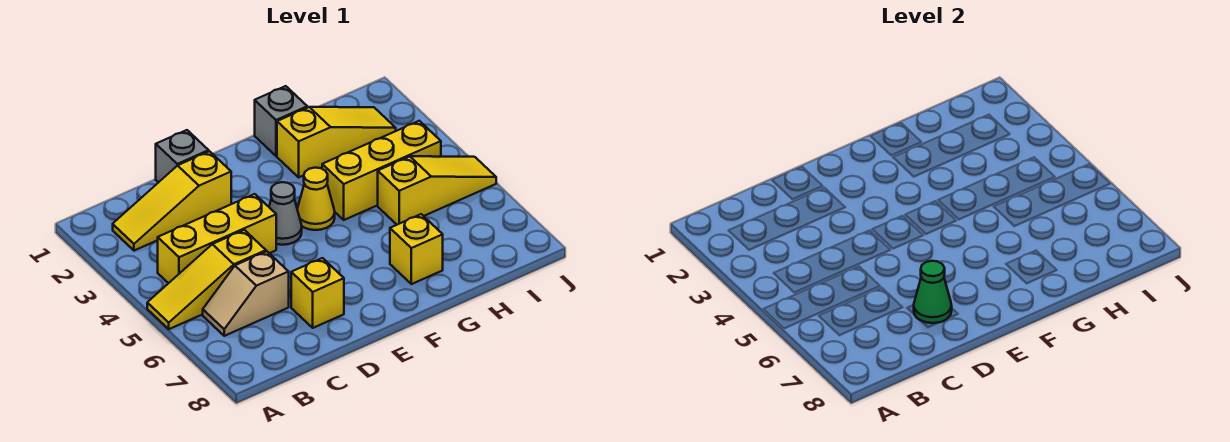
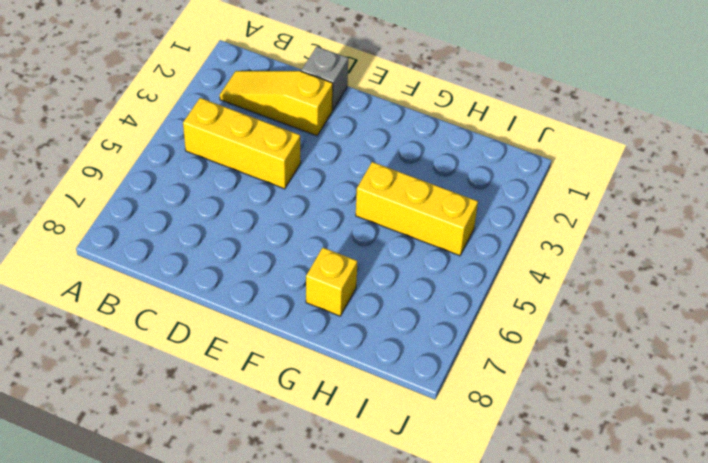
none -> yellow 1x3 slope [147,230,266,329]
none -> tan 1x2 slope [203,251,289,336]
none -> yellow 1x1 brick [291,258,344,328]

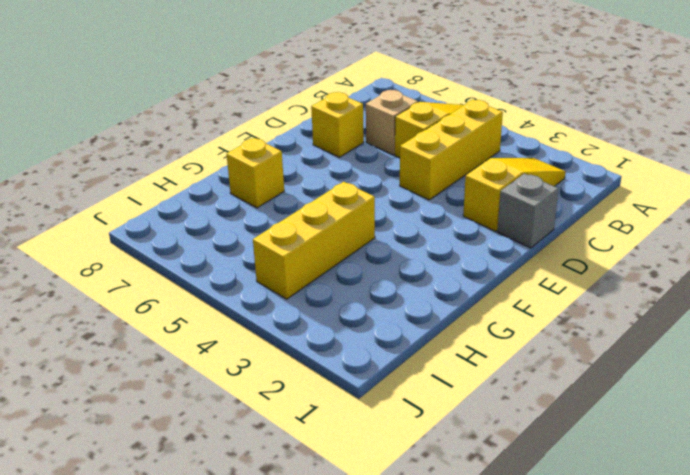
none -> grey 1x1 cone [269,182,302,245]
none -> yellow 1x1 cone [297,168,335,230]
none -> grey 1x1 brick [255,86,307,156]

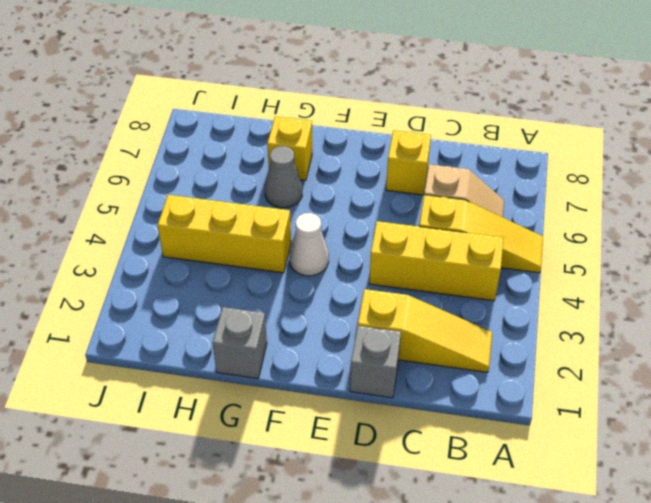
white 1x1 cone [289,213,329,276] -> yellow 1x1 cone [297,168,335,230]
grey 1x1 cone [265,146,302,208] -> grey 1x1 cone moved to [269,182,302,245]
none -> yellow 1x3 slope [277,107,396,177]
none -> yellow 1x3 slope [378,156,496,225]
none -> green 1x1 cone [914,261,952,323]

